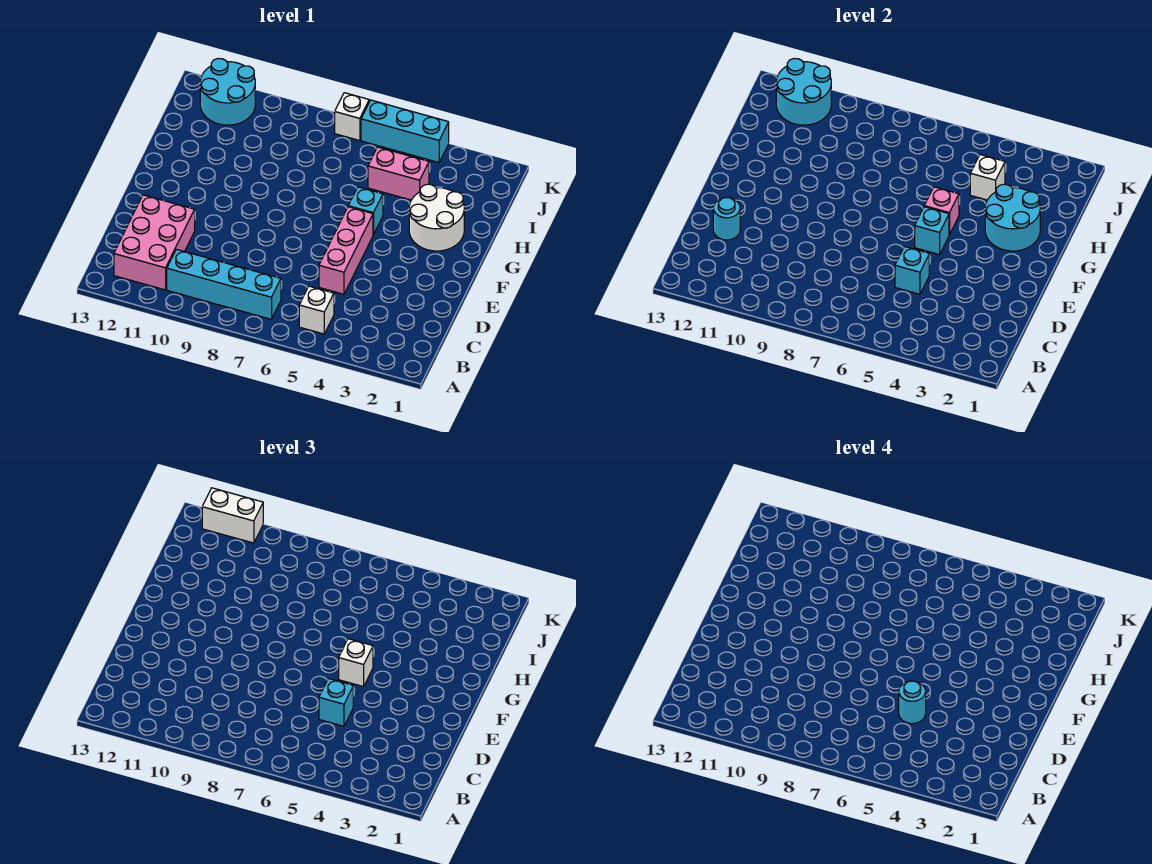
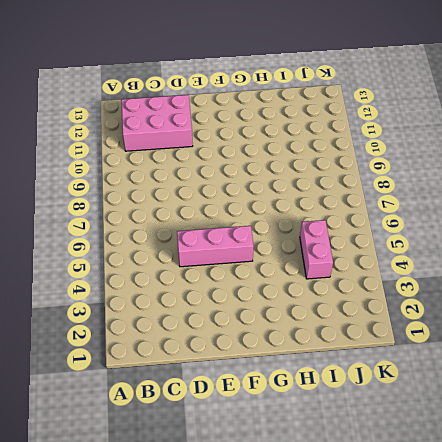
none -> white 1x1 brick [299,286,334,334]
none -> cyan 1x4 brick [167,249,281,319]
none -> white 2x2 round brick [409,184,464,251]

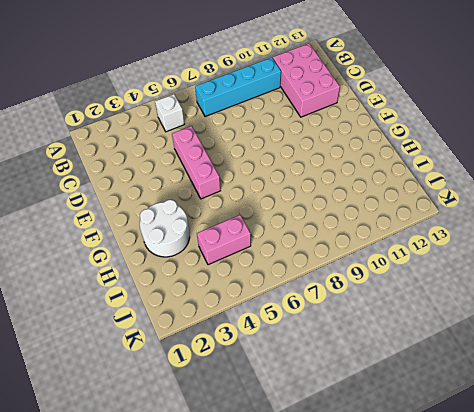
none -> cyan 1x1 brick [348,187,383,235]
none -> cyan 2x2 round brick [200,59,255,125]
none -> cyan 1x3 brick [361,100,449,163]

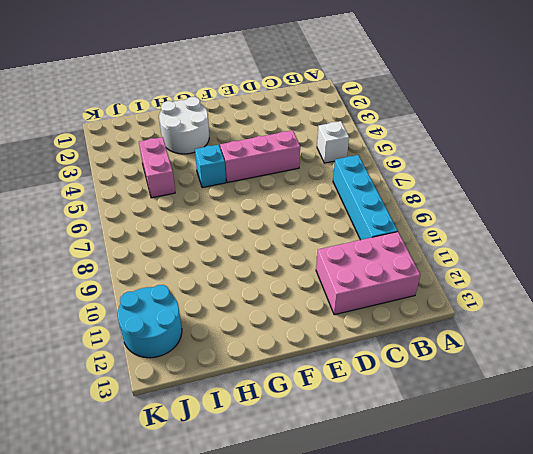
none -> cyan 1x3 brick [361,100,449,163]
none -> white 1x1 brick [335,93,369,141]
none -> cyan 1x1 brick [895,247,929,294]

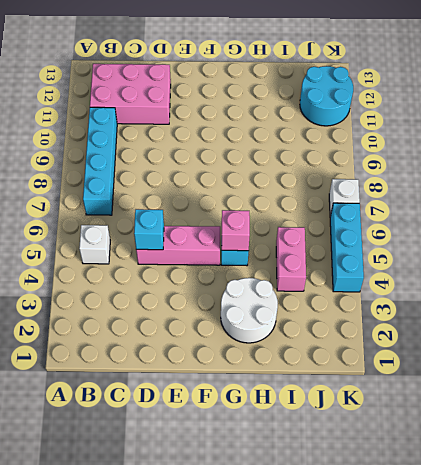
none -> cyan 1x1 round brick [713,198,740,240]
none -> cyan 1x1 brick [915,207,949,255]
none -> cyan 2x2 round brick [985,184,1040,251]

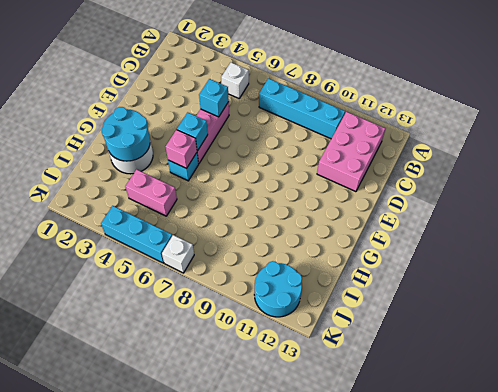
none -> cyan 1x1 round brick [713,198,740,240]
none -> white 1x1 brick [970,155,1005,200]
none -> cyan 2x2 round brick [776,59,831,125]

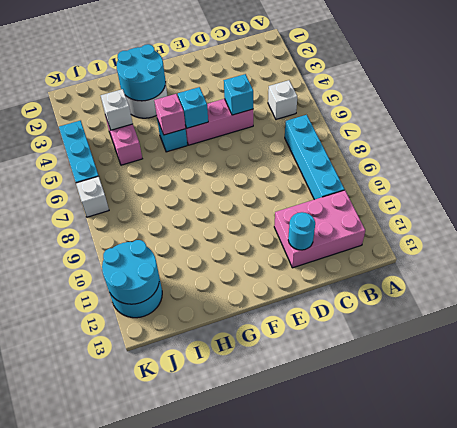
none -> cyan 1x1 brick [319,679,353,726]
none -> white 1x1 brick [339,639,373,687]
none -> white 1x2 brick [202,488,263,543]

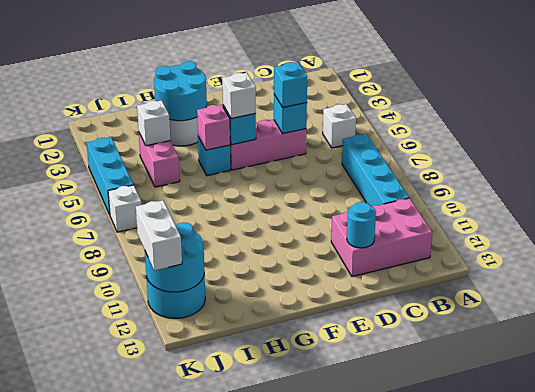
none -> cyan 1x1 round brick [899,681,926,724]

